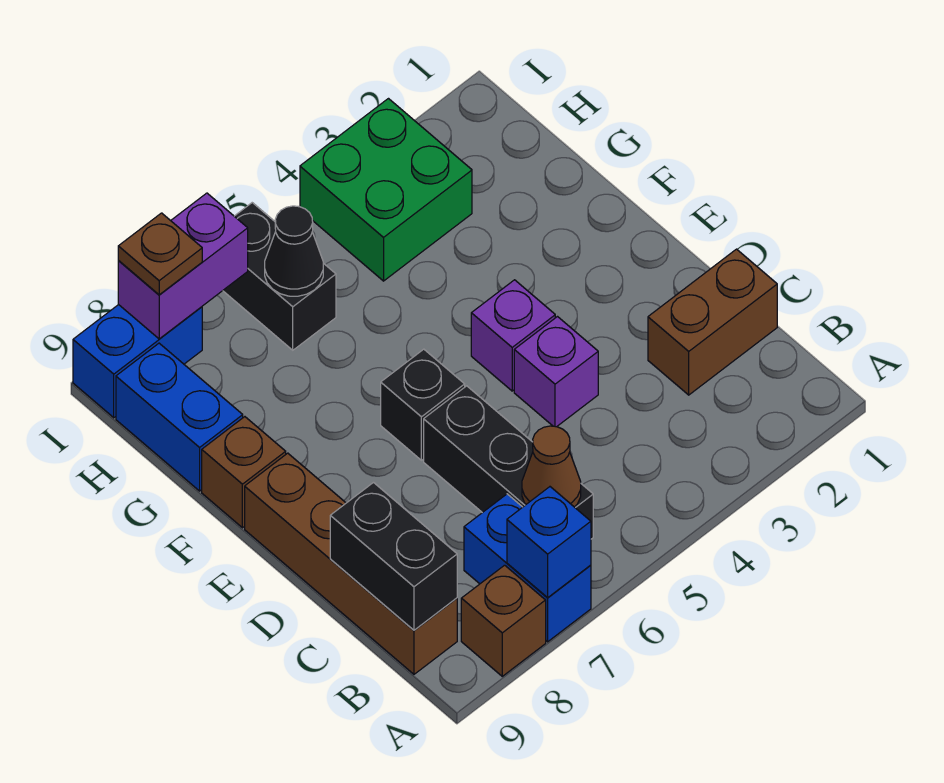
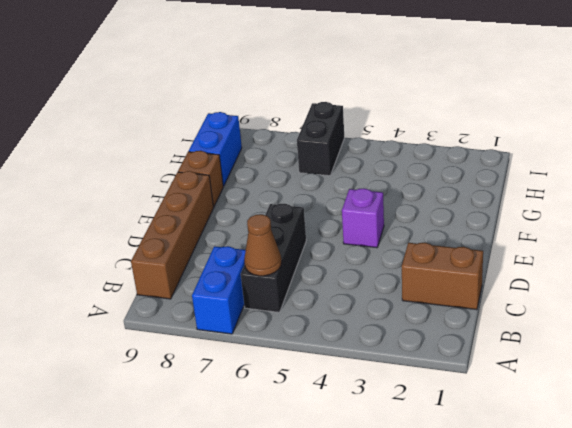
none -> brown 1x1 brick [461,565,546,676]
none -> purple 1x1 brick [514,317,598,427]
none -> black 1x1 brick [381,349,465,460]

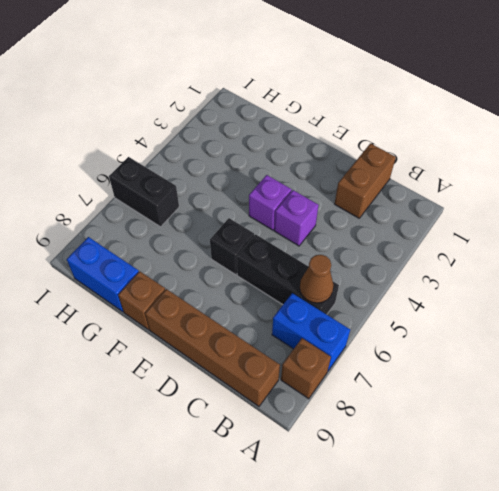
none -> green 2x2 brick [300,99,472,281]
none -> blue 1x2 brick [73,305,202,418]
none -> blue 1x1 brick [507,487,591,597]

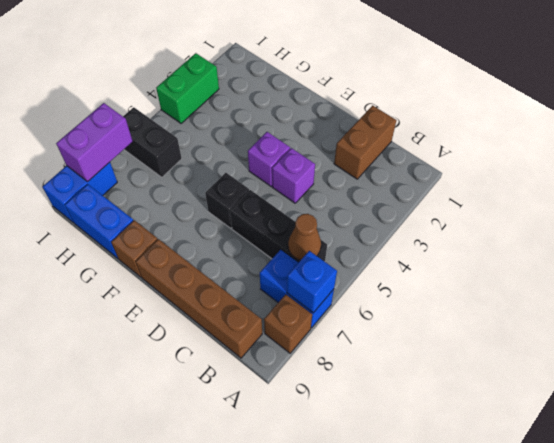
green 1x2 brick [156,53,219,124] -> green 2x2 brick [300,99,472,281]
none -> black 1x2 brick [330,483,457,630]
none -> black 1x1 cone [265,206,323,296]
none -> brown 1x1 plate [118,213,202,295]

